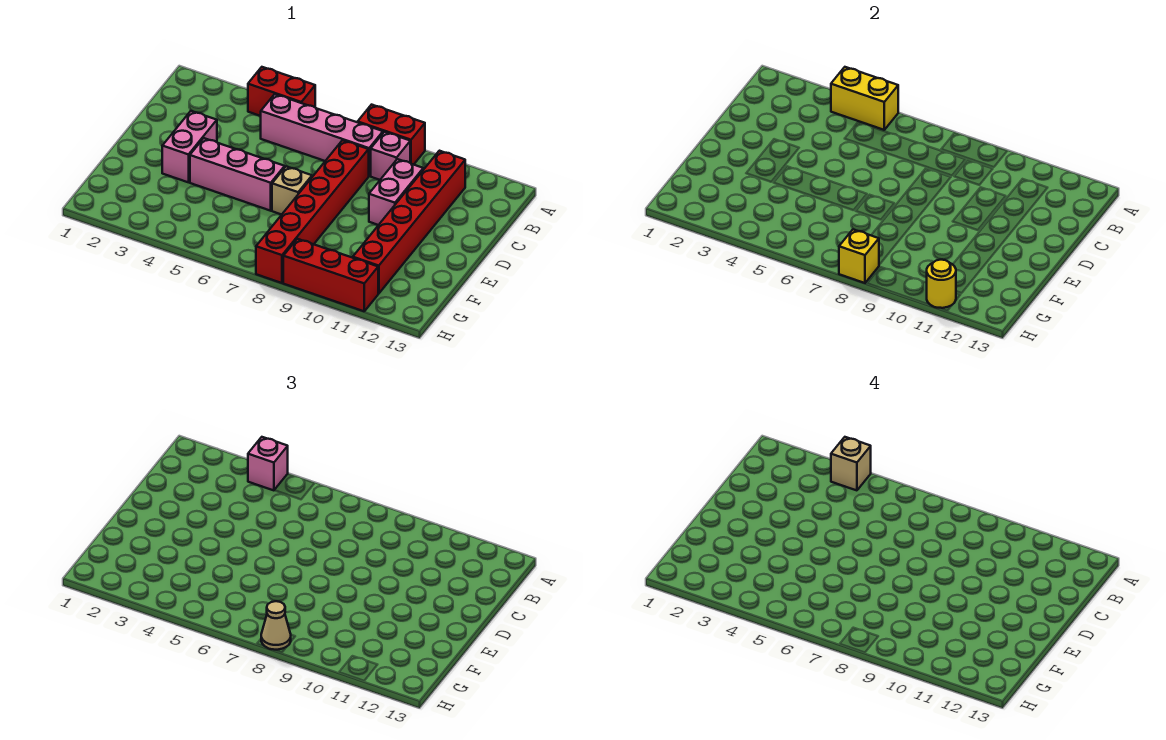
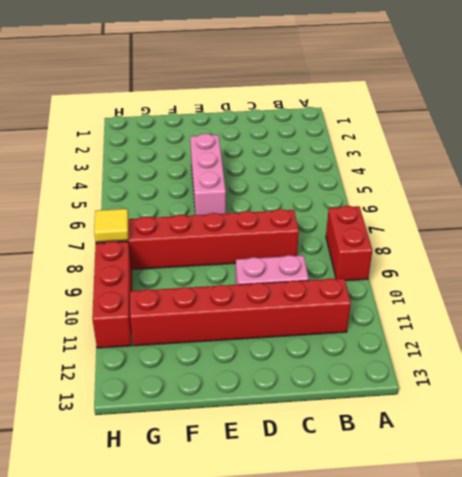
yellow 1x1 tile [94,209,128,242] -> yellow 1x1 brick [839,230,879,283]
none -> red 1x2 brick [248,67,315,116]
none -> pink 1x4 brick [261,94,383,176]
none -> pink 1x1 brick [371,132,410,180]

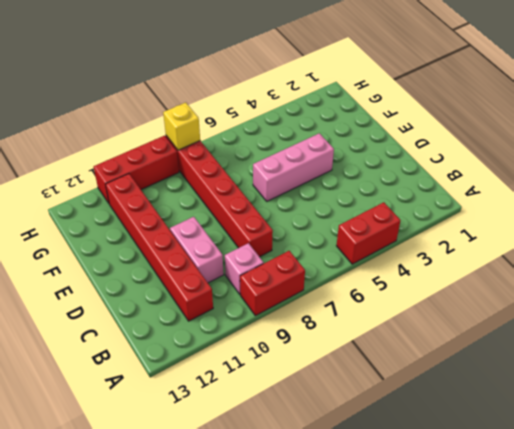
none -> pink 1x4 brick [261,94,383,176]
none -> pink 1x2 brick [162,111,217,182]
none -> tan 1x1 brick [272,167,312,215]

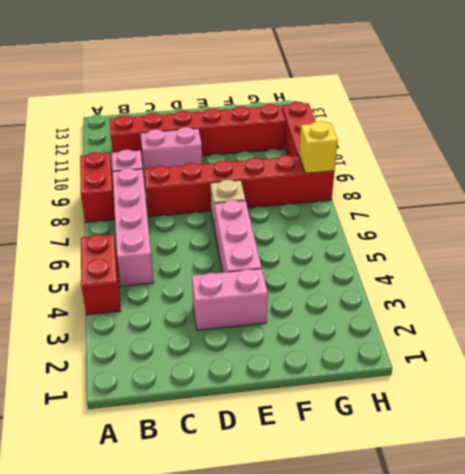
none -> yellow 1x2 brick [831,67,898,130]
none -> yellow 1x1 round brick [927,260,956,308]
none -> pink 1x1 brick [248,437,288,490]

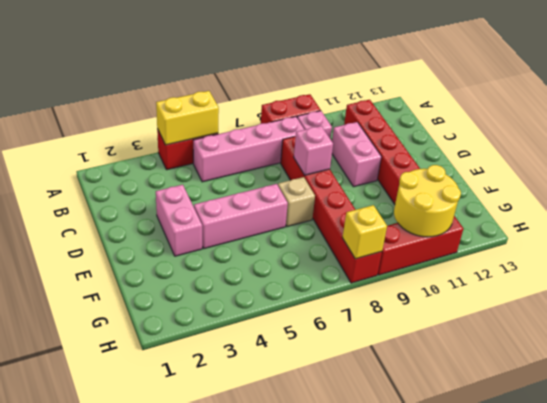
pink 1x1 brick [294,126,333,175] -> pink 1x1 brick moved to [248,437,288,490]
yellow 2x2 round brick [394,165,461,237] -> yellow 1x1 round brick [927,260,956,308]
none -> tan 1x1 cone [261,601,291,650]
none -> tan 1x1 brick [831,437,871,490]

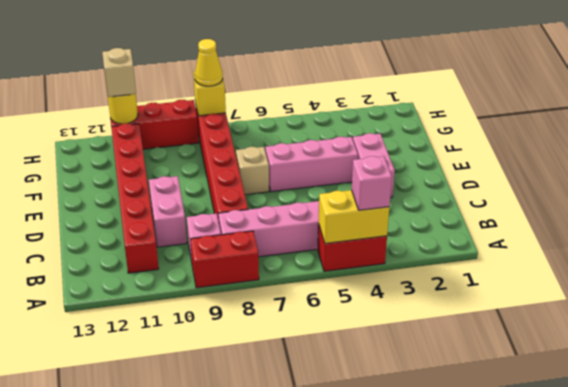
yellow 1x1 cone [195,39,223,86] -> tan 1x1 cone [261,601,291,650]
tan 1x1 brick [102,48,136,97] -> tan 1x1 brick moved to [831,437,871,490]

